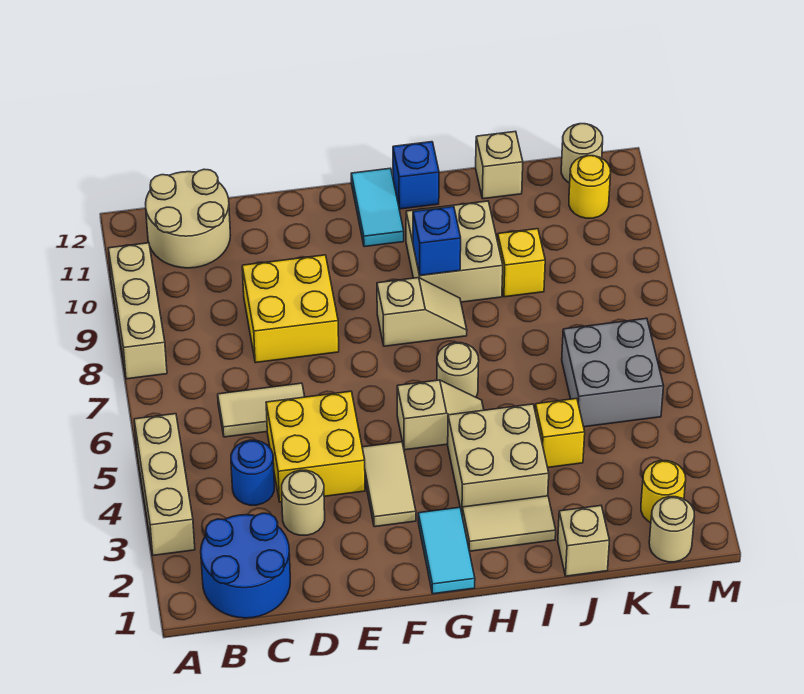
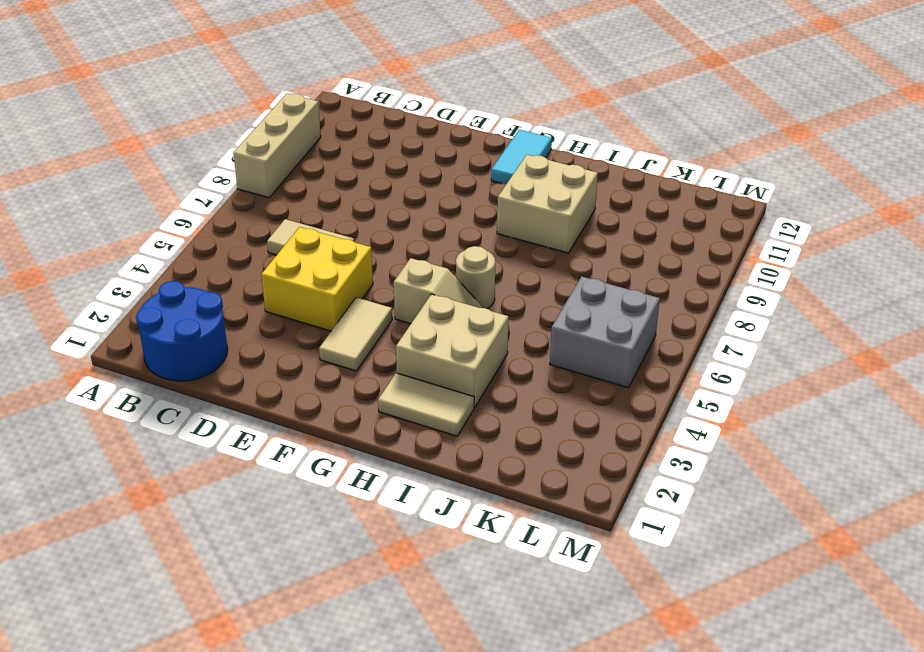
none -> tan 1x3 brick [134,414,195,555]
none -> tan 2x2 round brick [146,169,230,268]
none -> blue 1x1 round brick [231,440,274,505]

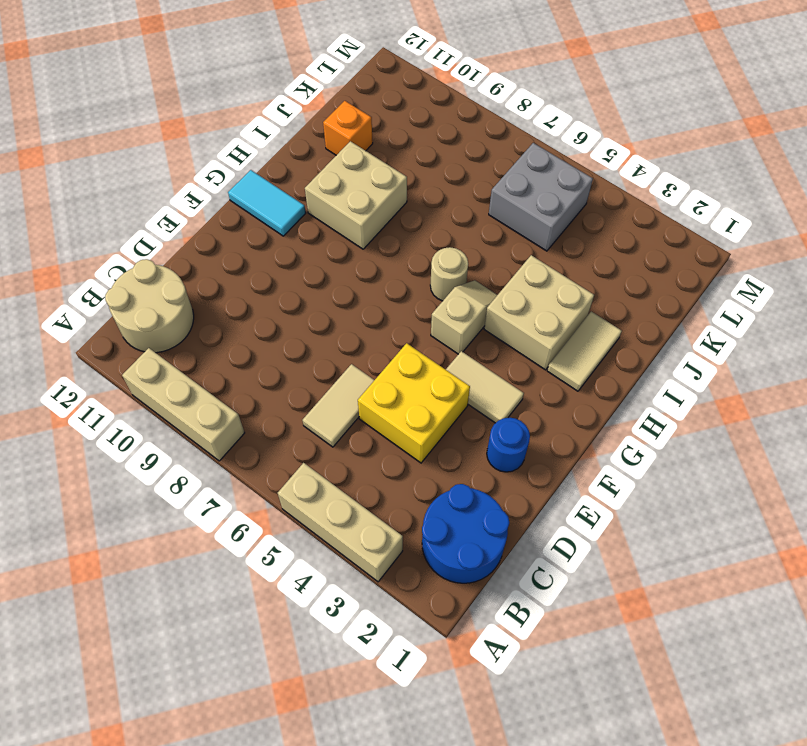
blue 1x1 round brick [487,418,530,472] -> blue 1x1 round brick moved to [231,440,274,505]
orange 1x1 brick [323,101,373,155] -> none
none -> tan 1x1 round brick [282,470,325,535]
none -> yellow 2x2 brick [242,255,339,363]
none -> cyan 1x2 tile [418,507,475,594]

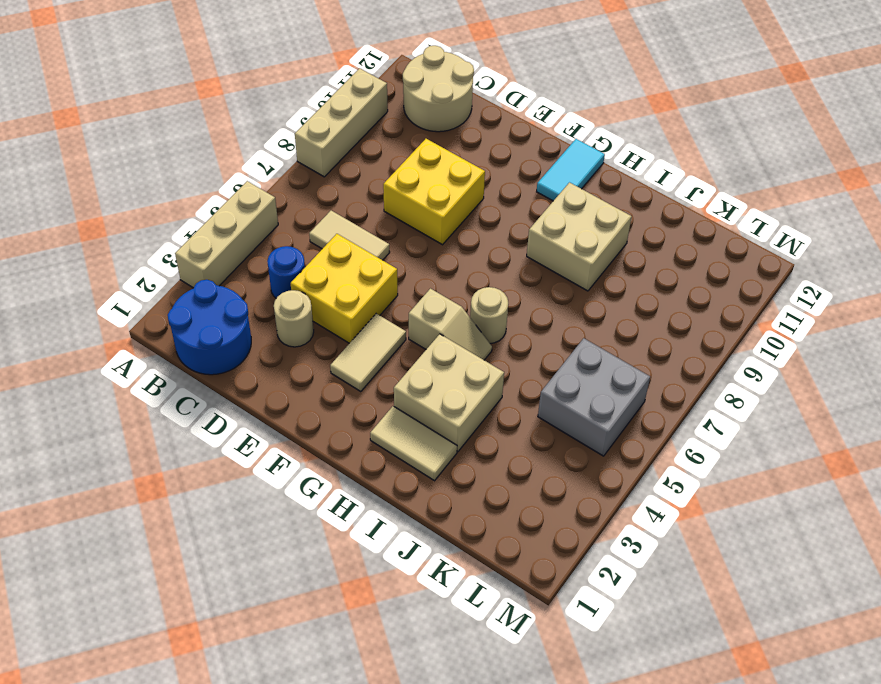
none -> cyan 1x2 tile [418,507,475,594]
none -> tan 1x2 slope [377,278,467,346]
none -> blue 1x1 brick [393,142,439,209]

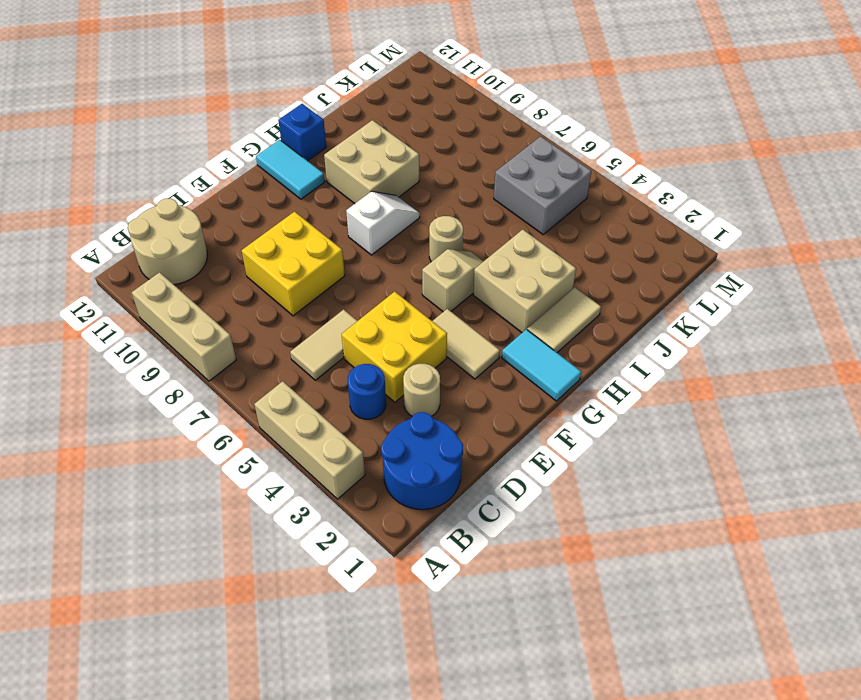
white 1x2 slope [346,192,420,255] -> tan 1x2 slope [377,278,467,346]
none -> tan 1x1 brick [558,506,609,576]
none -> yellow 1x1 brick [535,398,585,467]
none -> yellow 1x1 brick [498,229,545,297]

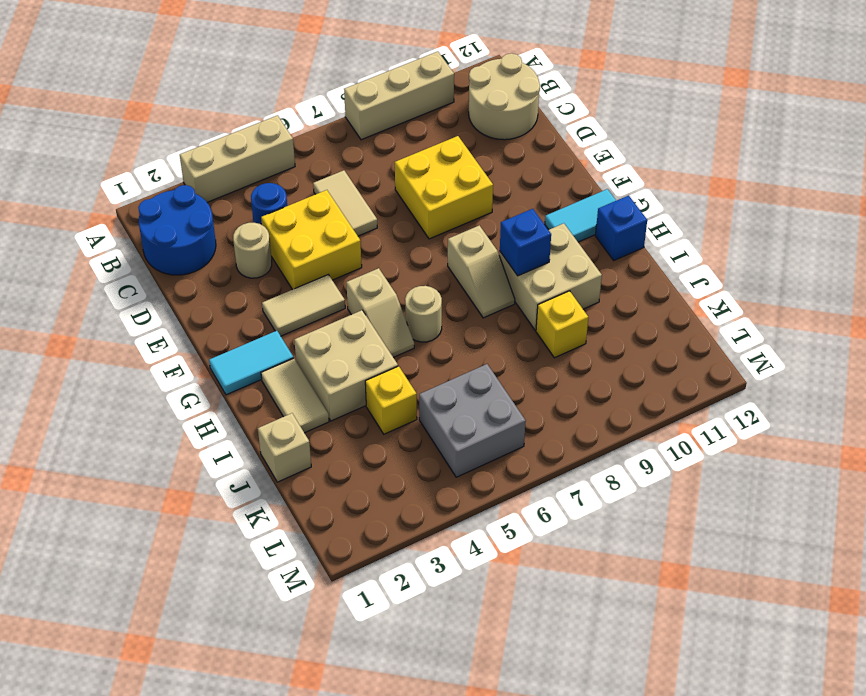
none -> tan 1x1 brick [476,131,523,199]
none -> tan 1x1 round brick [649,497,695,562]
none -> yellow 1x1 round brick [641,461,686,523]

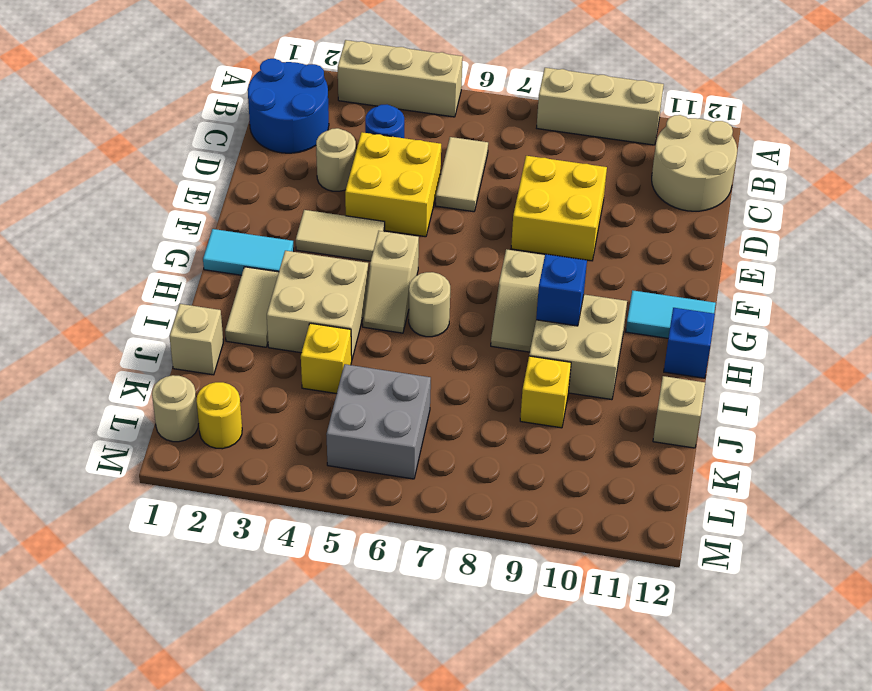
none -> yellow 1x1 round brick [569,156,611,218]
none -> tan 1x1 round brick [561,124,603,183]

